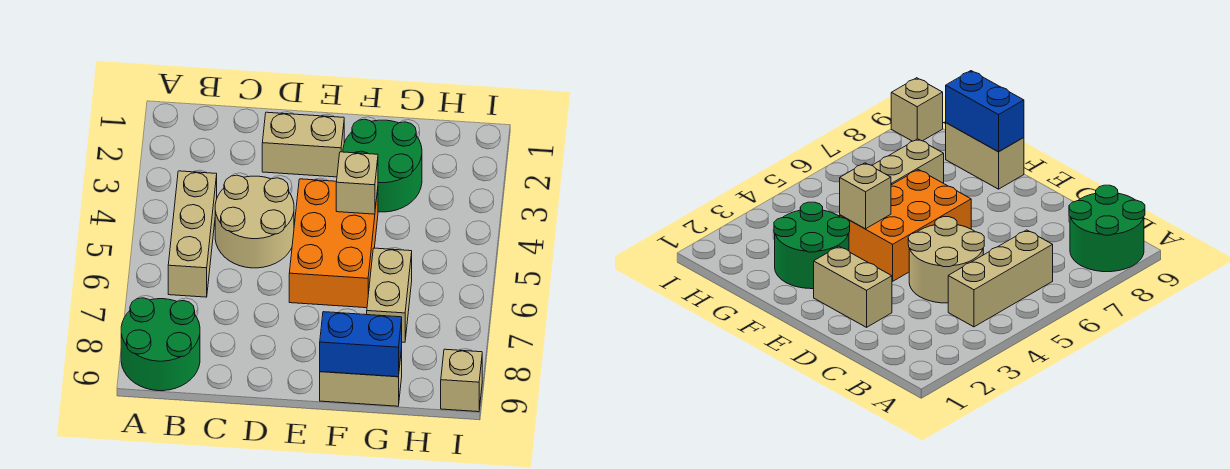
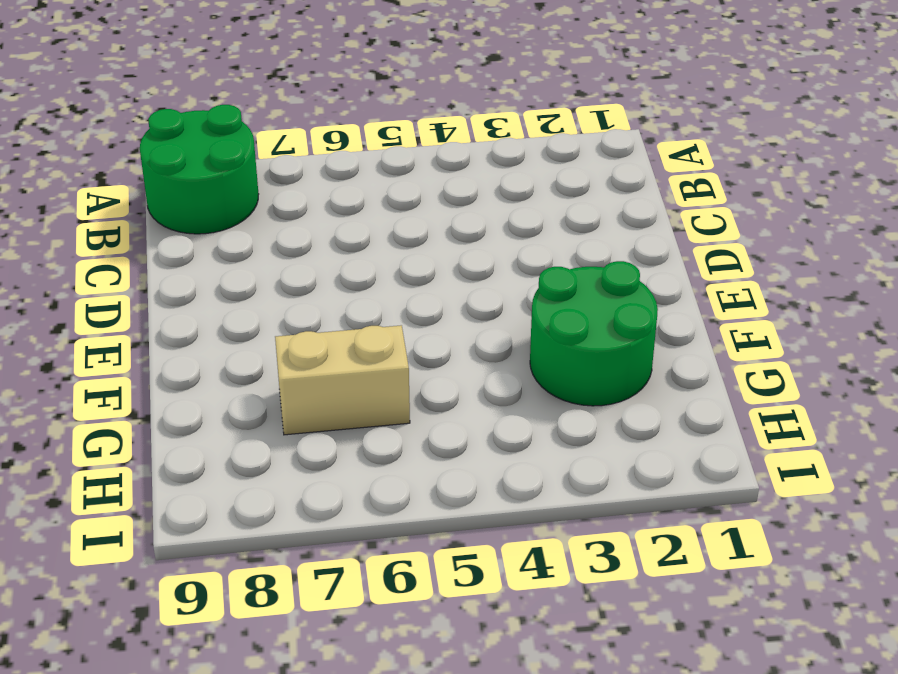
none -> tan 1x3 brick [168,171,217,297]
none -> tan 2x2 round brick [215,175,294,268]

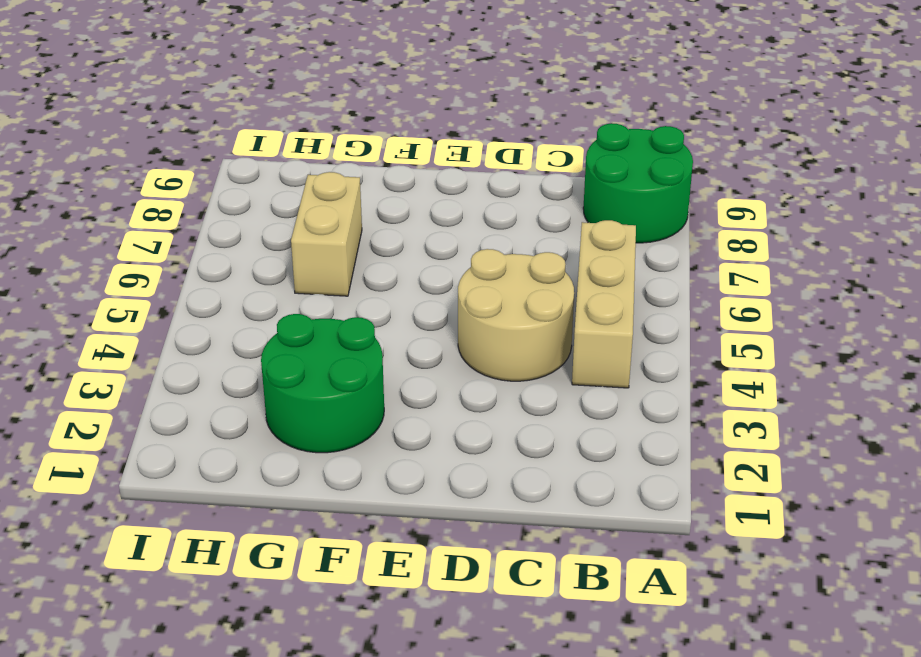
none -> tan 1x2 brick [262,112,344,177]
none -> orange 2x3 brick [289,179,378,308]

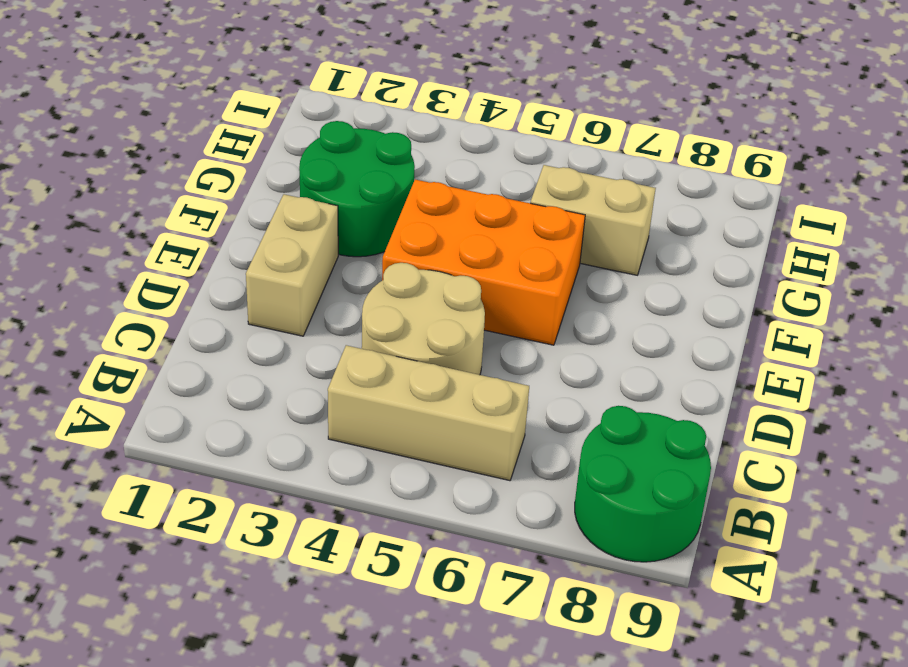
none -> tan 1x2 brick [320,349,402,406]
none -> tan 1x1 brick [441,349,482,412]

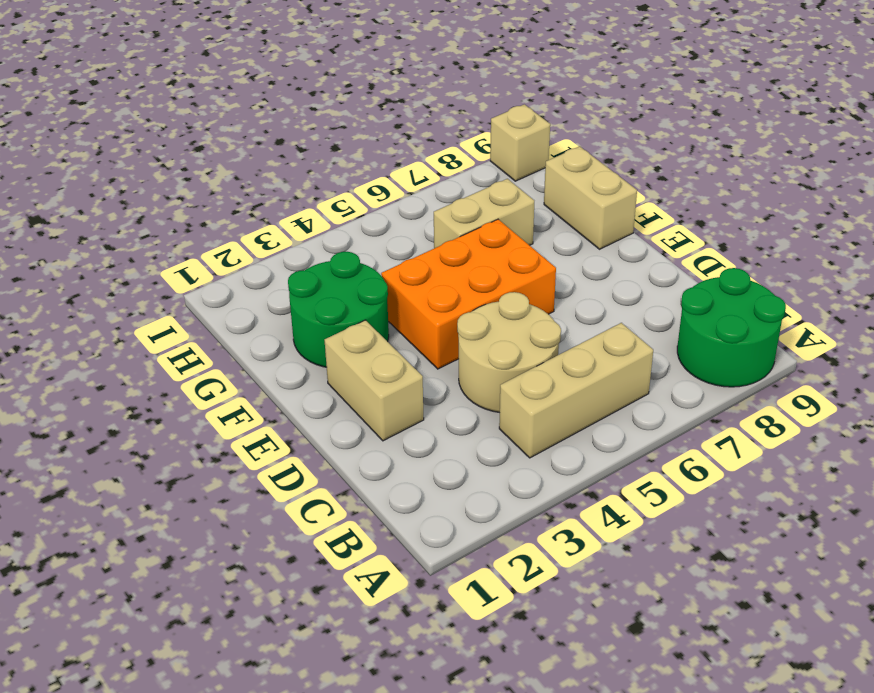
none -> tan 1x1 brick [336,152,378,214]
none -> blue 1x2 brick [320,312,402,377]

